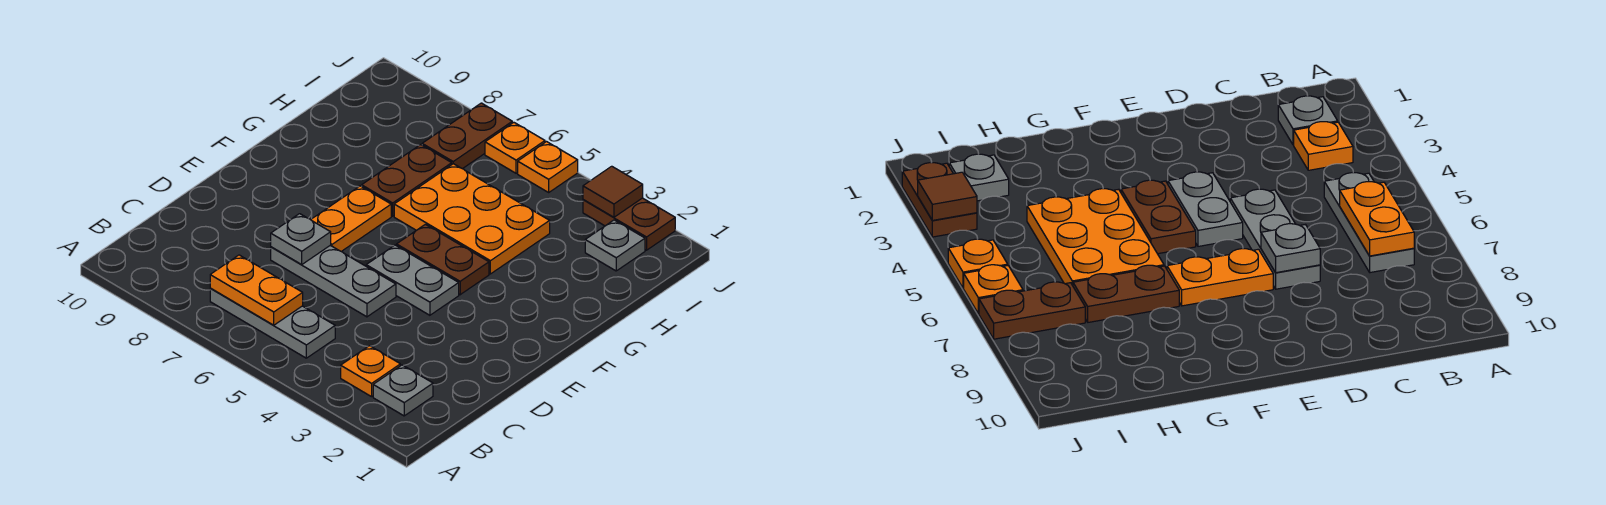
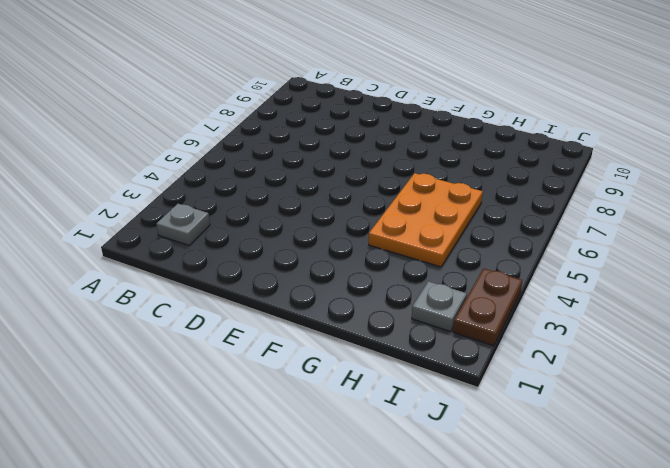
none -> orange 1x1 plate [341,346,400,397]
none -> grey 1x3 plate [210,288,335,358]
none -> grey 1x3 plate [271,245,396,317]

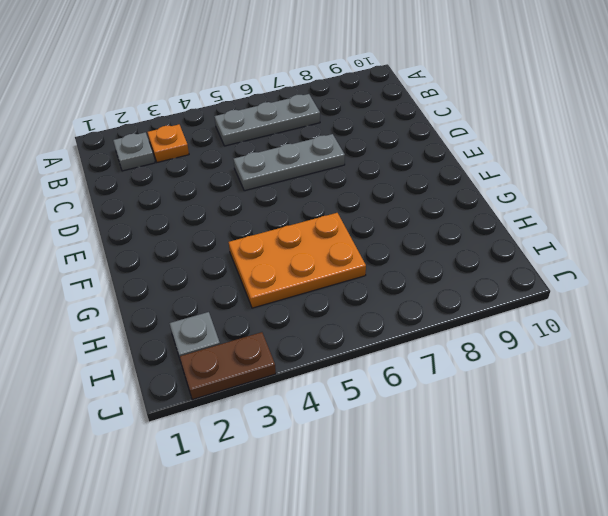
none -> grey 1x2 plate [366,245,459,315]
none -> orange 1x2 plate [311,186,391,251]
none -> brown 1x2 plate [397,224,489,295]

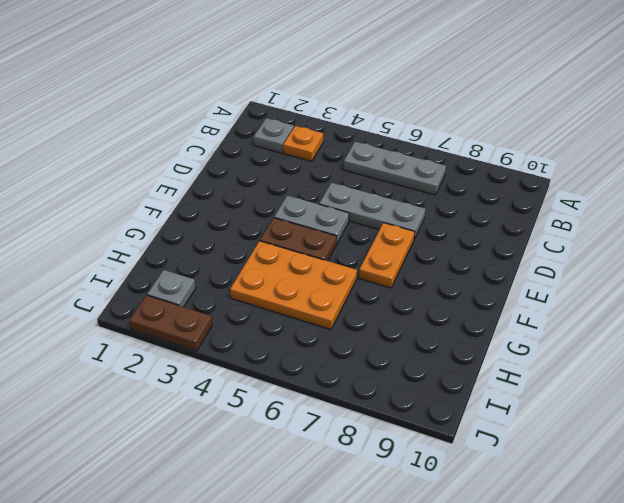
none -> brown 1x2 plate [362,145,452,216]
none -> brown 1x2 plate [422,103,512,169]
none -> orange 1x1 plate [518,142,578,192]

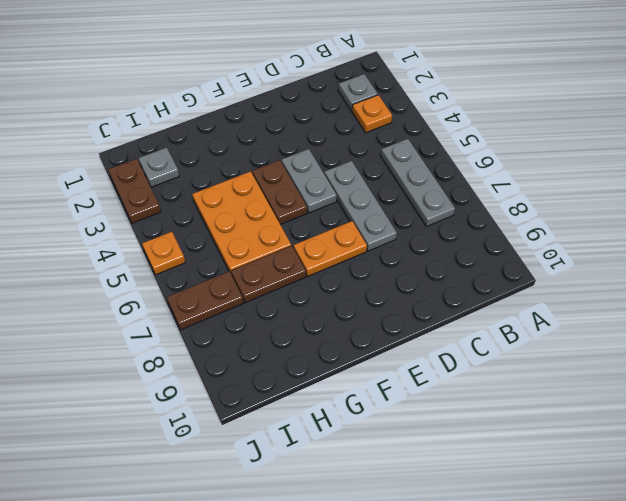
none -> orange 1x1 plate [485,122,545,173]
none -> orange 1x2 plate [210,255,303,325]
none -> grey 1x1 plate [271,214,331,264]

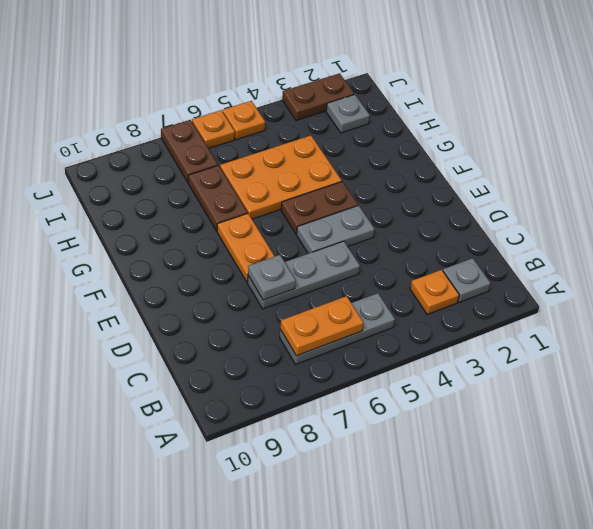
none -> brown 1x1 tile [583,166,643,217]

